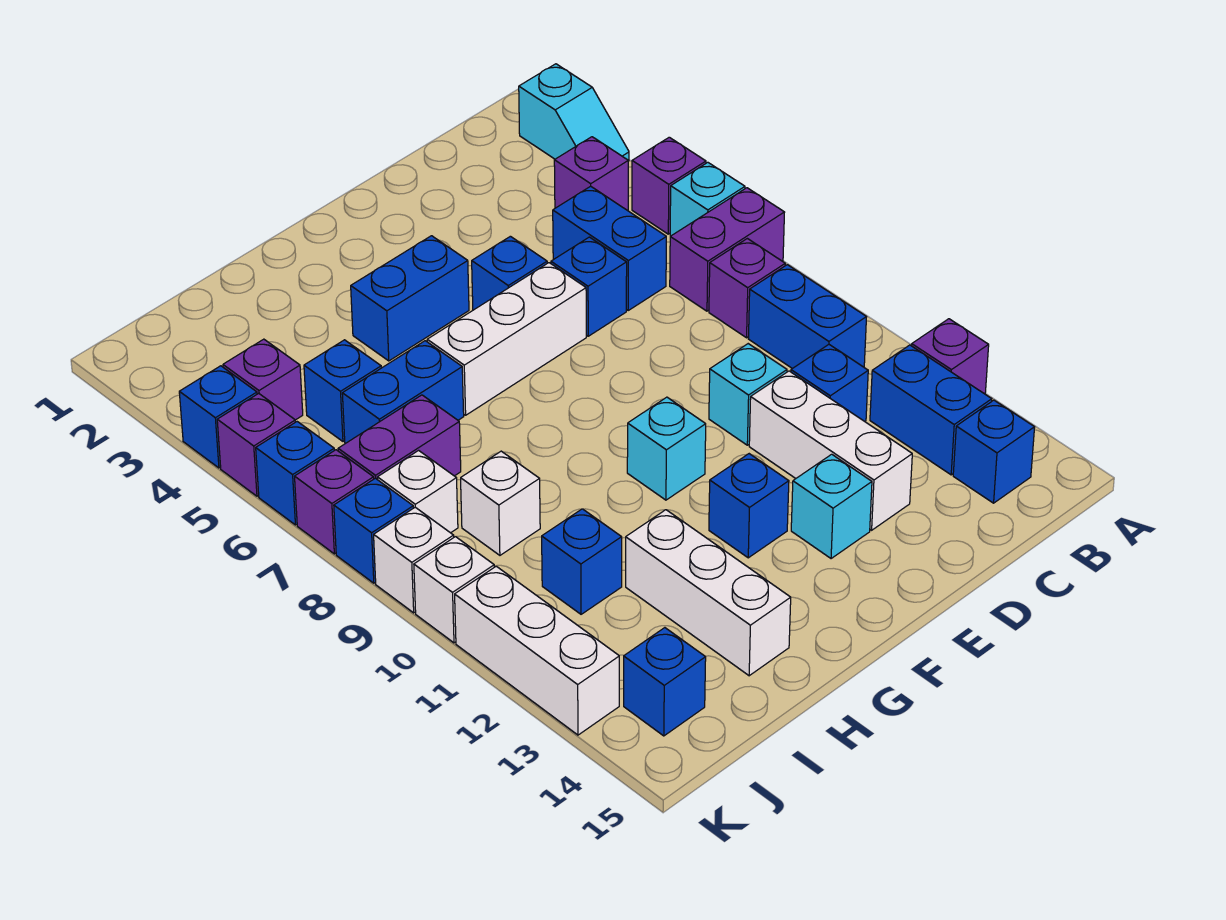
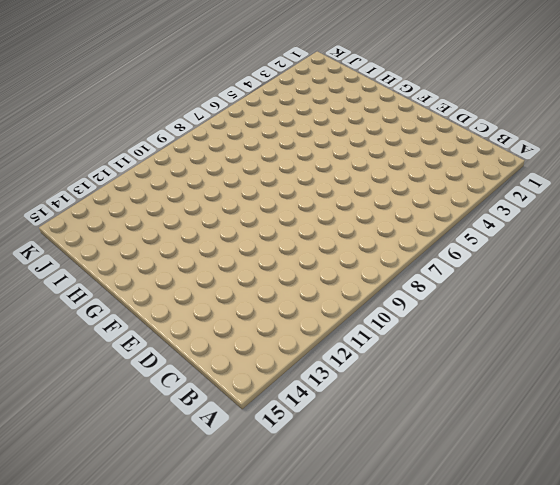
none -> cyan 1x2 slope [519,64,629,161]
none -> purple 1x1 brick [632,137,706,234]
none -> cyan 1x1 brick [670,162,745,236]
none -> purple 1x2 brick [670,188,785,311]

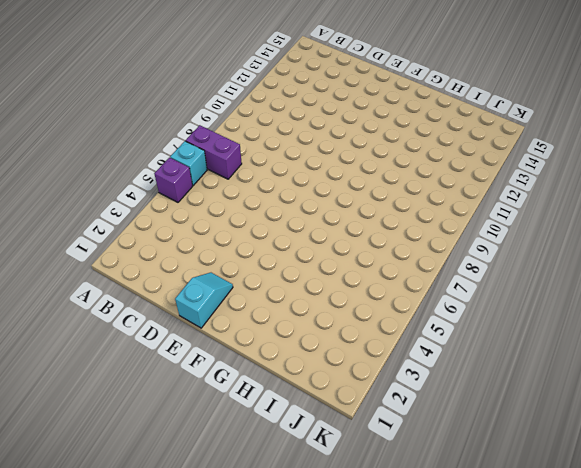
cyan 1x2 slope [175,273,233,328] -> cyan 1x2 slope moved to [519,64,629,161]
none -> purple 1x1 brick [912,319,989,394]
none -> purple 1x1 brick [554,137,628,211]
none -> purple 1x1 brick [709,239,785,338]
none -> blue 1x2 brick [748,265,866,369]

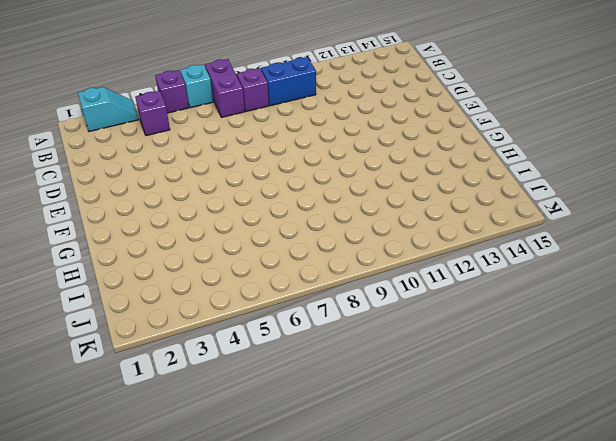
none -> purple 1x1 brick [912,319,989,394]
none -> blue 1x2 brick [870,345,992,475]
none -> blue 1x1 brick [953,400,1035,503]
none -> blue 1x2 brick [553,186,666,310]

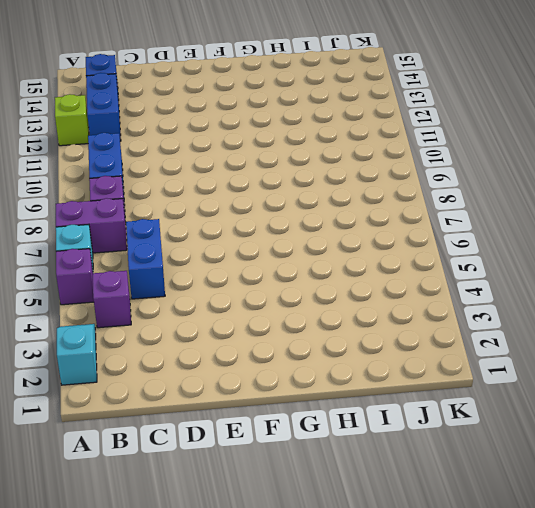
lime 1x1 brick [55,94,89,146] -> purple 1x1 brick [912,319,989,394]
none -> blue 1x1 brick [791,345,868,421]
none -> blue 1x1 brick [551,237,627,336]
none -> cyan 1x1 brick [709,344,787,445]
none -> white 1x3 brick [749,371,912,530]

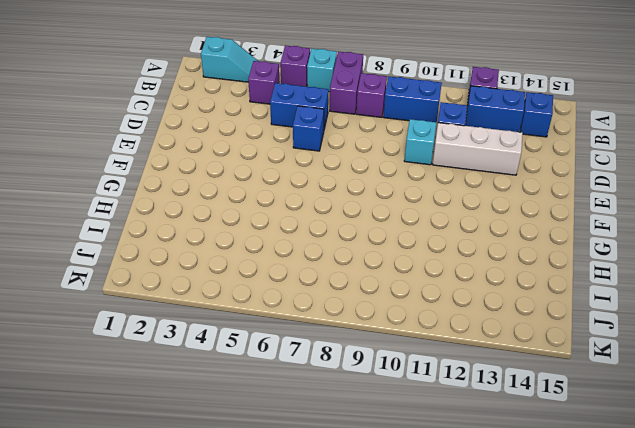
none -> blue 1x1 brick [472,236,547,310]
none -> white 1x3 brick [427,263,586,415]
none -> cyan 1x1 brick [791,454,872,559]
none -> blue 1x2 brick [351,236,469,361]

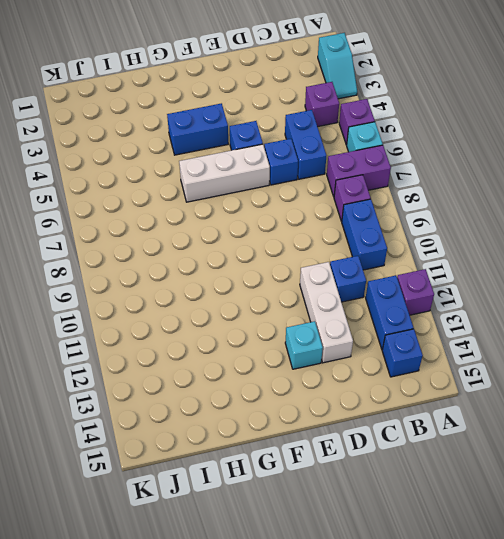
none -> cyan 1x1 brick [709,344,787,445]
none -> cyan 1x1 brick [627,397,706,500]
none -> blue 1x1 brick [709,454,789,558]
none -> blue 1x2 brick [342,341,464,444]

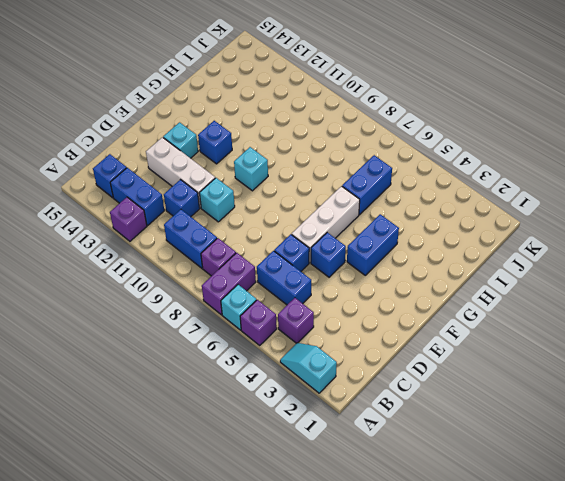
none -> white 1x3 brick [626,510,791,676]
none -> blue 1x1 brick [304,340,381,441]
none -> purple 1x2 brick [338,395,461,480]
none -> white 1x1 brick [461,451,540,555]

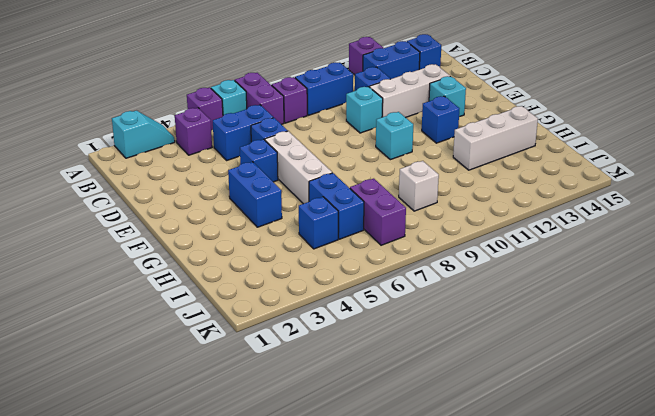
none -> blue 1x1 brick [542,509,622,614]
none -> purple 1x1 brick [223,339,303,420]
none -> white 1x1 brick [378,451,458,533]
none -> blue 1x1 brick [624,628,706,736]

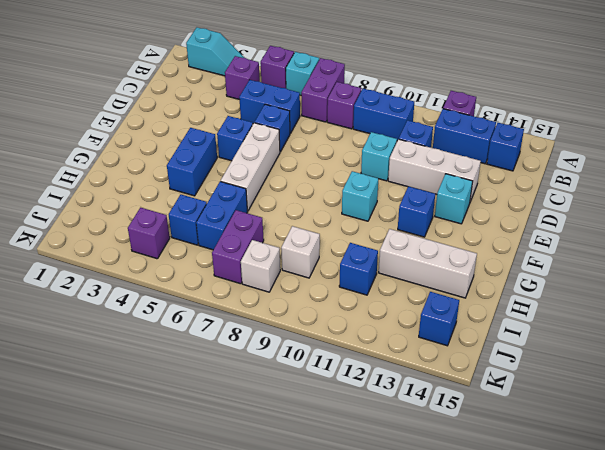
none -> blue 1x1 brick [179,366,257,468]
none -> purple 1x1 brick [217,393,295,496]
none -> blue 1x1 brick [256,422,334,525]
none -> purple 1x1 brick [295,450,374,554]

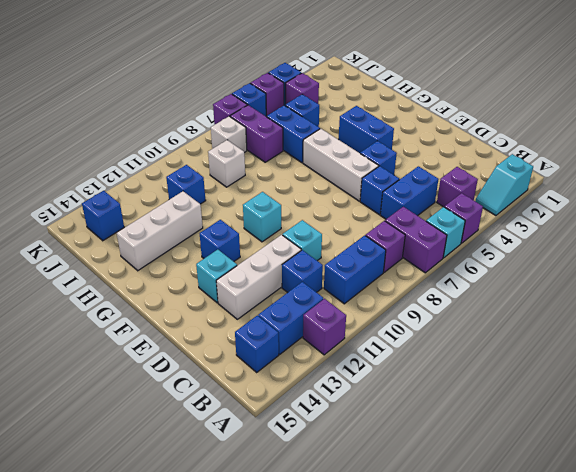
none -> blue 1x1 brick [334,478,413,583]
none -> white 1x1 brick [374,507,454,613]
none -> white 1x1 brick [414,537,494,643]
none -> white 1x3 brick [455,566,619,735]

